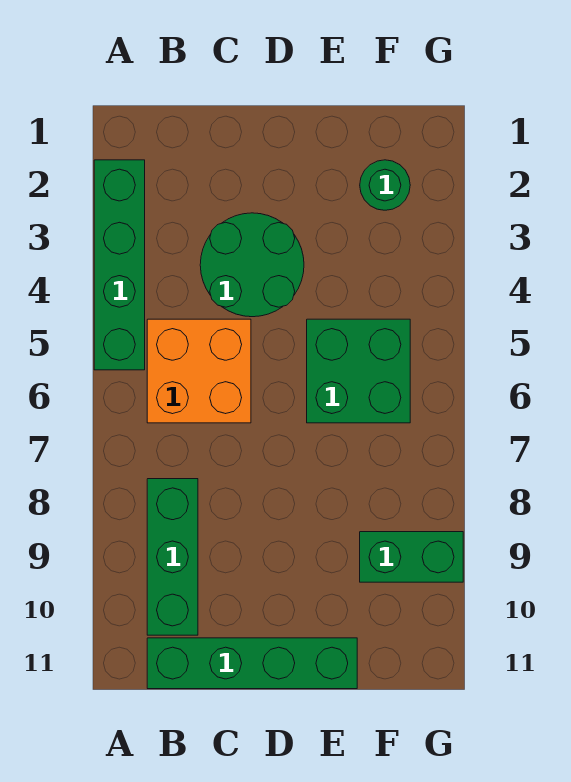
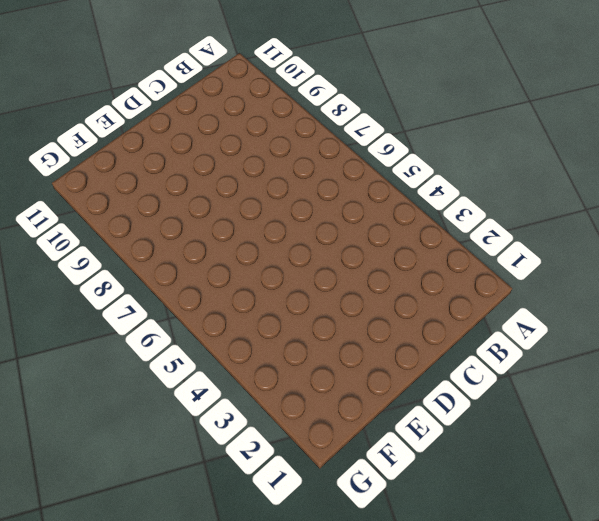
none -> green 1x4 brick [94,160,145,370]
none -> orange 2x2 brick [147,319,251,423]

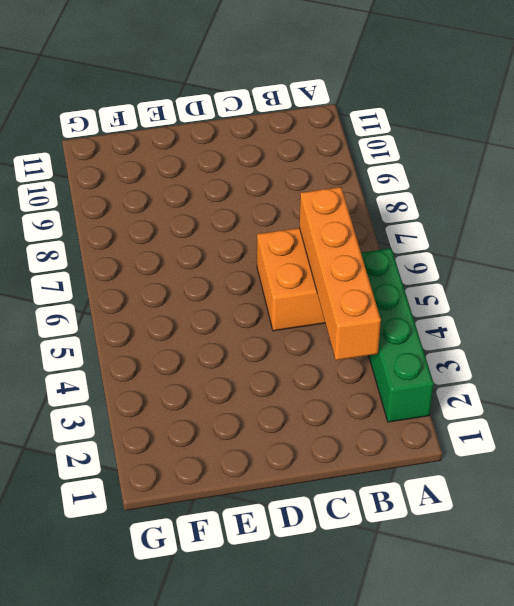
orange 1x4 brick [299,187,381,360] -> none
none -> green 1x3 brick [147,479,198,635]
none -> green 1x4 brick [147,638,357,689]

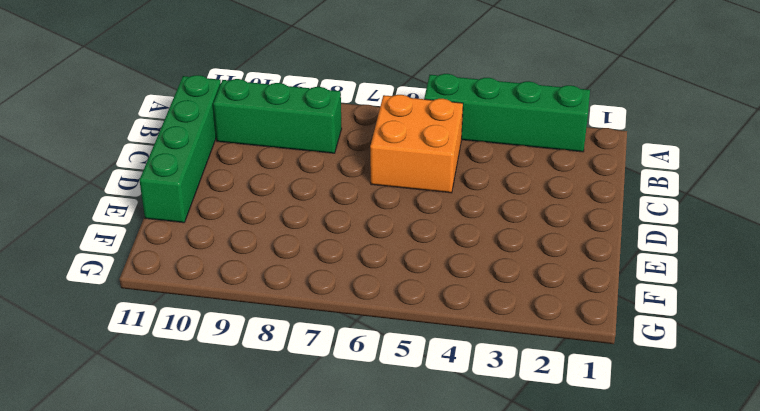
none -> green 2x2 round brick [200,213,304,317]
none -> green 2x2 brick [307,319,410,423]

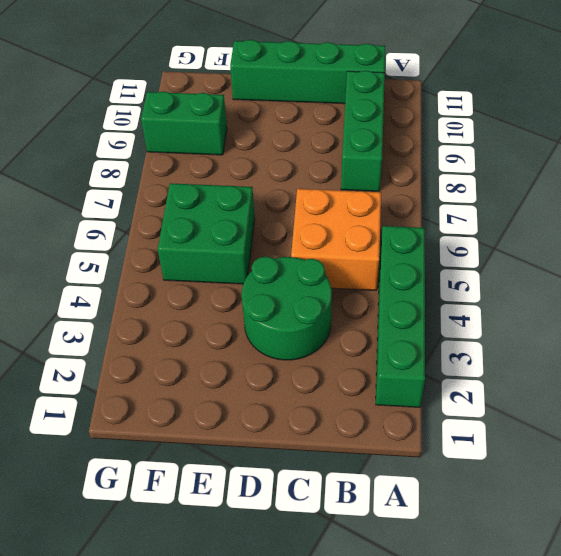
none -> green 1x1 round brick [360,160,410,210]

